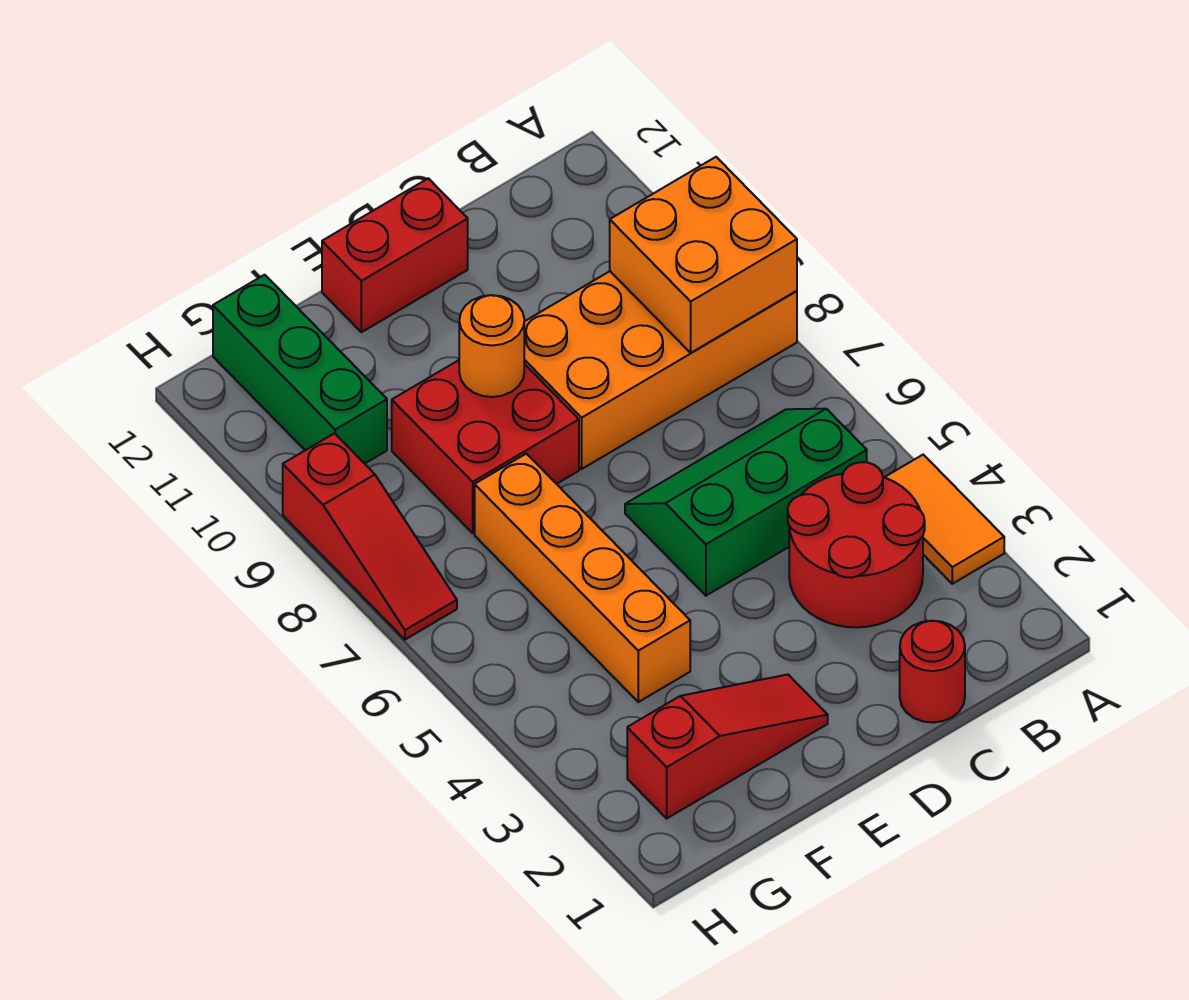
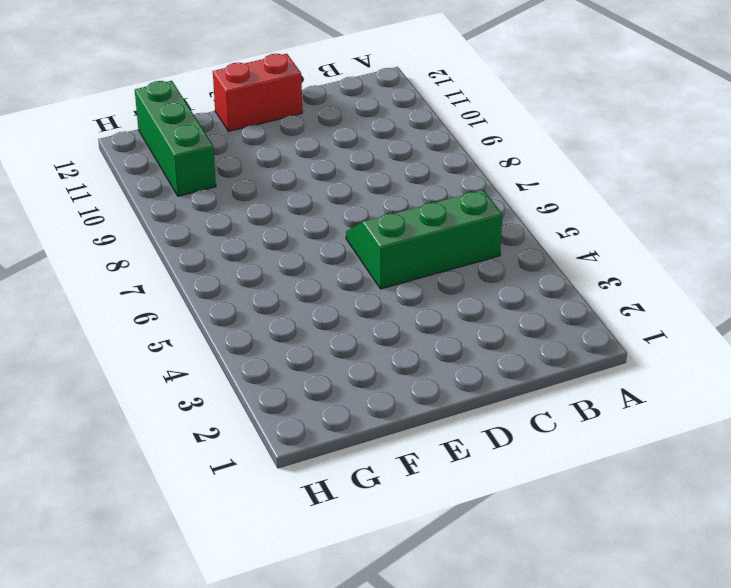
none -> orange 1x2 tile [885,455,1004,584]
none -> orange 2x4 brick [524,271,797,469]
none -> red 2x2 round brick [788,462,925,627]

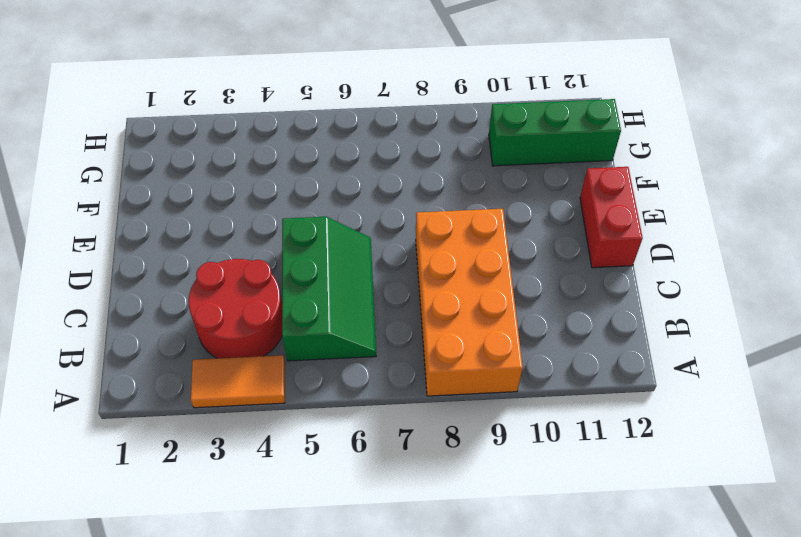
none -> red 1x1 round brick [900,621,965,723]
none -> red 1x3 slope [627,675,828,818]
none -> red 2x2 brick [392,360,579,533]

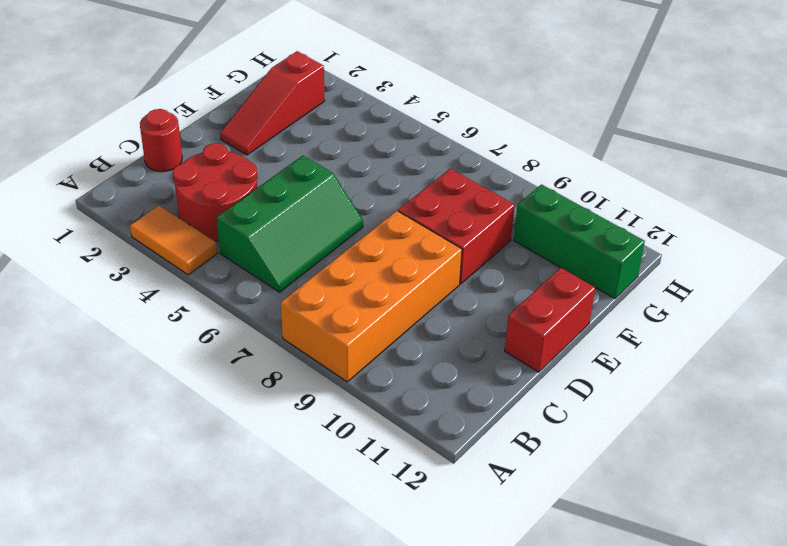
none -> orange 1x4 brick [475,454,690,702]
none -> red 1x3 slope [283,433,457,640]
none -> orange 2x2 brick [610,157,797,353]

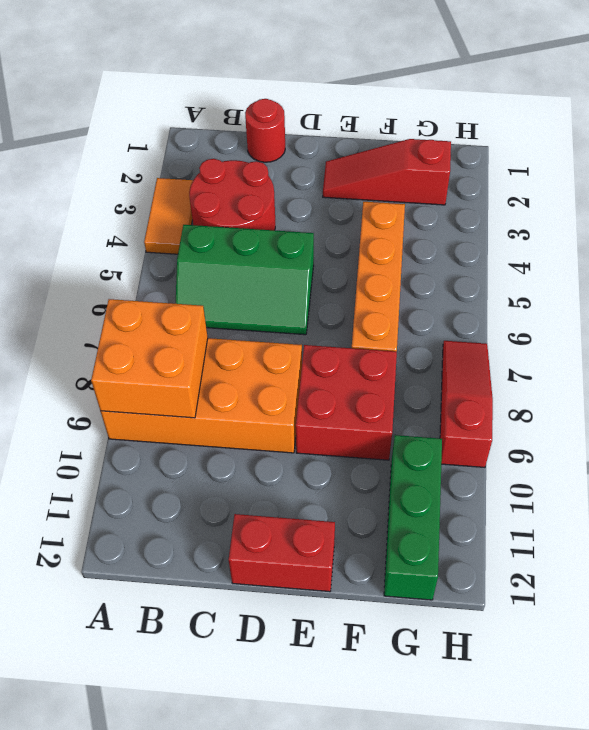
none -> orange 1x1 round brick [459,295,524,397]

